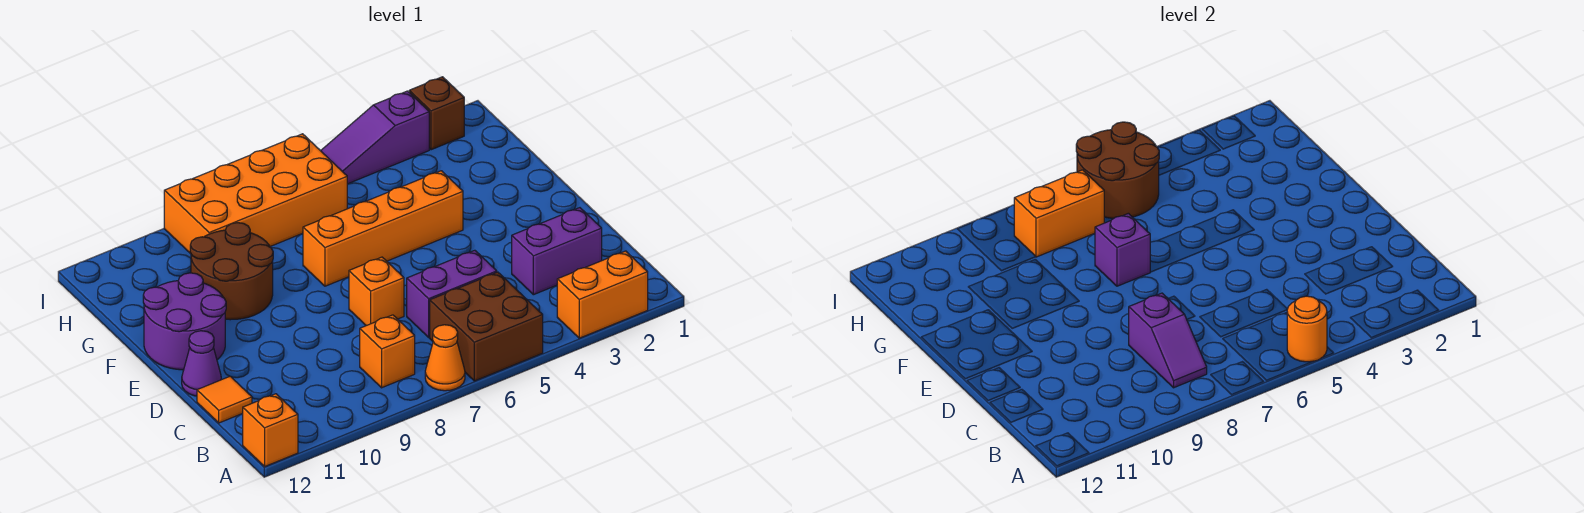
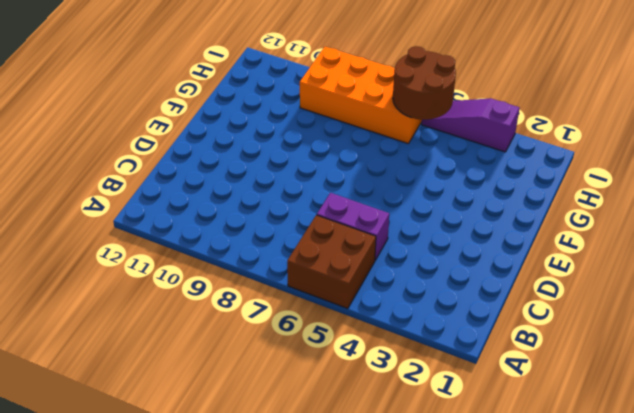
none -> orange 1x2 brick [557,251,648,338]
none -> orange 1x1 cone [425,325,465,391]
none -> orange 1x1 brick [243,394,298,466]

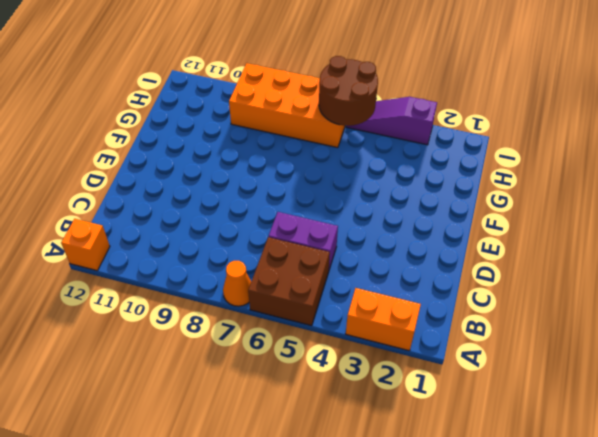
none -> orange 1x1 brick [360,315,415,388]
none -> purple 1x2 brick [512,208,602,295]
none -> orange 1x1 tile [197,376,252,423]

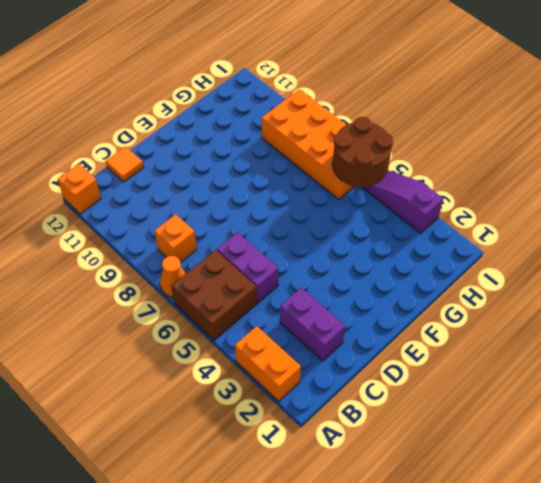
none -> orange 1x1 brick [349,257,404,326]
none -> purple 1x1 cone [182,331,221,396]
none -> purple 2x2 round brick [143,273,226,370]

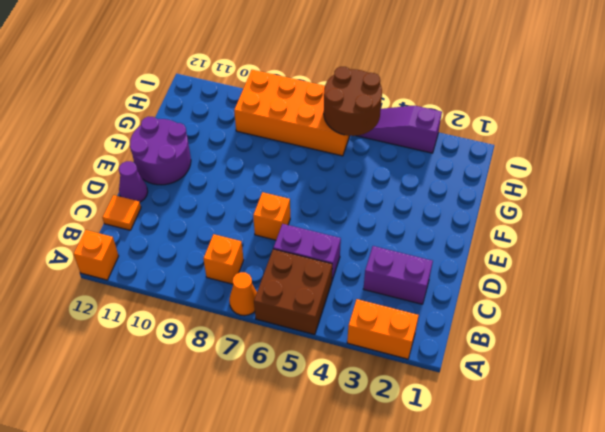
none -> orange 1x4 brick [303,171,463,286]
none -> brown 2x2 round brick [190,223,273,320]
none -> brown 1x1 brick [409,77,464,150]

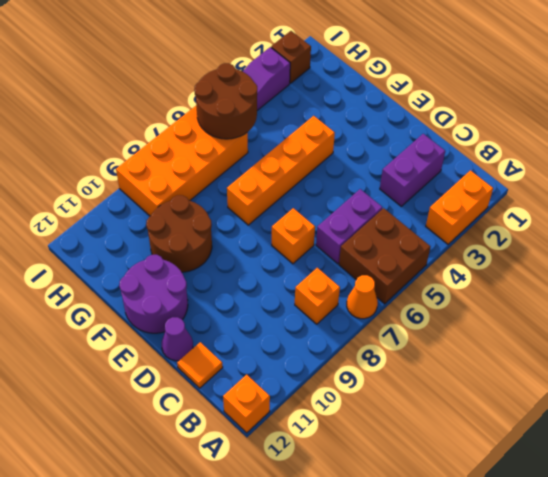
none -> orange 1x1 round brick [1287,296,1327,362]
none -> purple 1x2 slope [1129,293,1207,388]
none -> purple 1x1 brick [1095,213,1150,286]

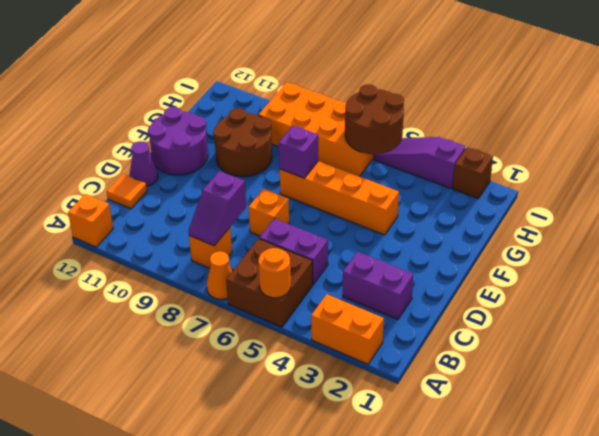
none -> orange 1x2 brick [1014,170,1104,257]

